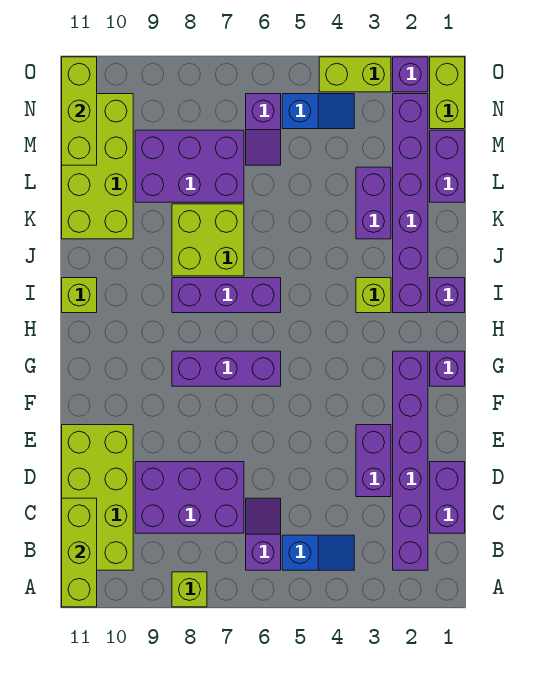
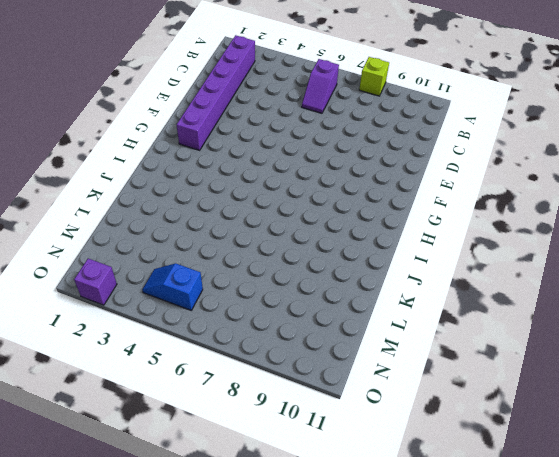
none -> blue 1x2 slope [282,535,354,570]
none -> lime 2x4 brick [62,425,133,570]
none -> purple 1x2 brick [430,462,465,533]

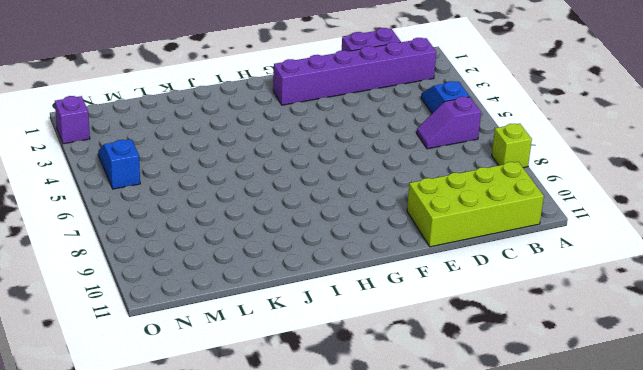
none -> purple 2x3 brick [135,462,244,533]
none -> purple 1x2 brick [356,425,391,497]
none -> purple 1x1 brick [430,351,465,386]

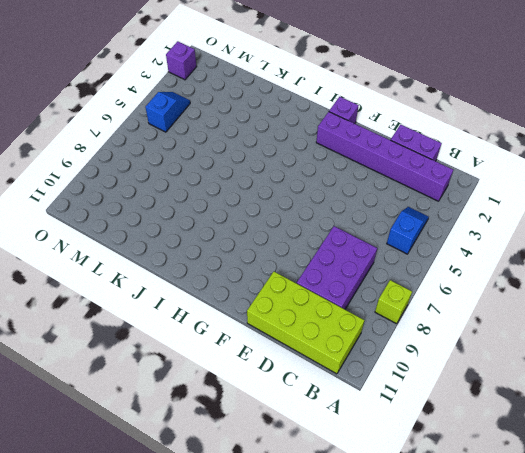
none -> purple 1x2 slope [246,498,281,570]
none -> purple 1x2 brick [356,425,391,497]
none -> purple 1x3 brick [172,351,281,386]

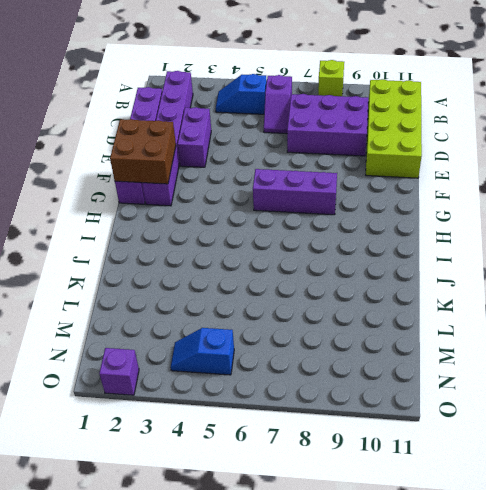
brown 2x2 brick [110,119,176,184] -> none
none -> purple 1x1 brick [430,278,465,313]
none -> purple 1x6 brick [393,94,428,313]
none -> lime 1x1 brick [356,278,391,313]

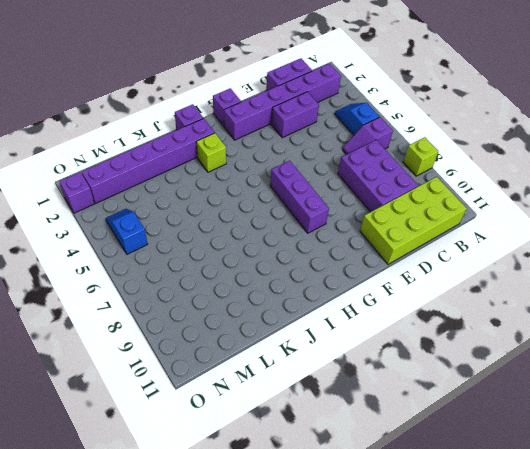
none -> purple 1x3 brick [172,278,281,313]
none -> lime 1x1 brick [62,278,97,313]
none -> lime 2x2 brick [172,204,244,276]

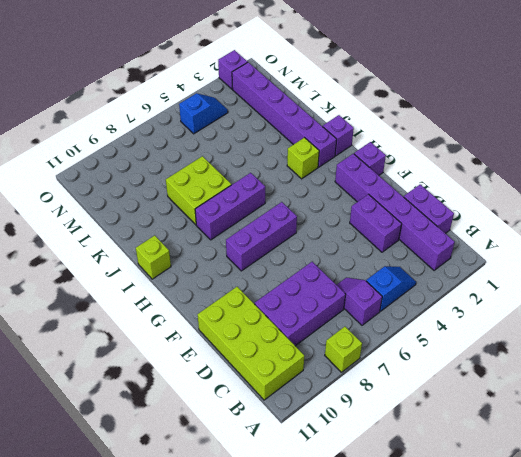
none -> purple 1x2 brick [356,167,391,239]
none -> lime 2x4 brick [62,94,133,239]
none -> purple 1x2 brick [430,130,465,202]

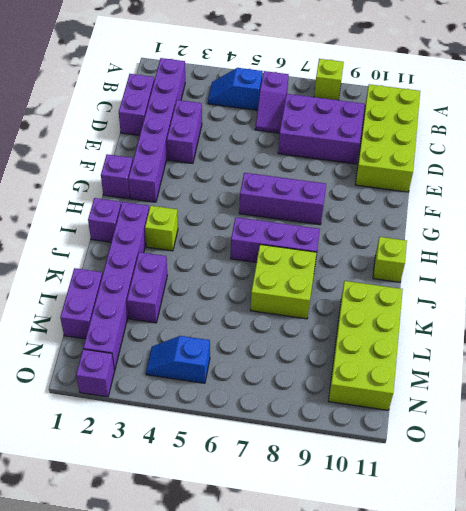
none -> purple 2x3 brick [135,130,244,202]
none -> purple 1x2 slope [246,94,281,165]
none -> lime 1x2 brick [430,57,465,129]

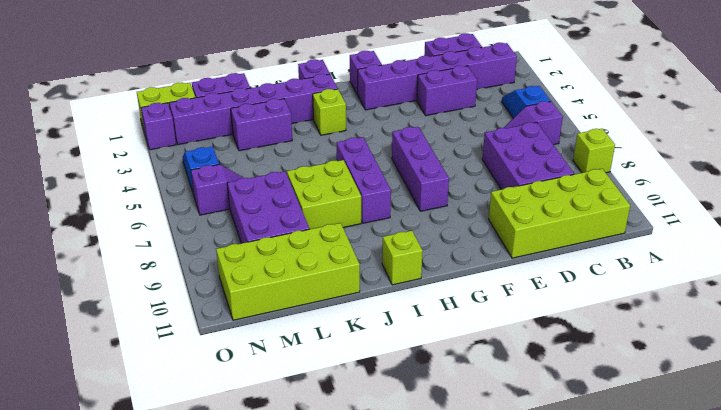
none -> lime 1x2 brick [319,57,391,92]
none -> lime 1x3 brick [62,498,97,607]
none -> lime 1x3 brick [62,57,97,165]

